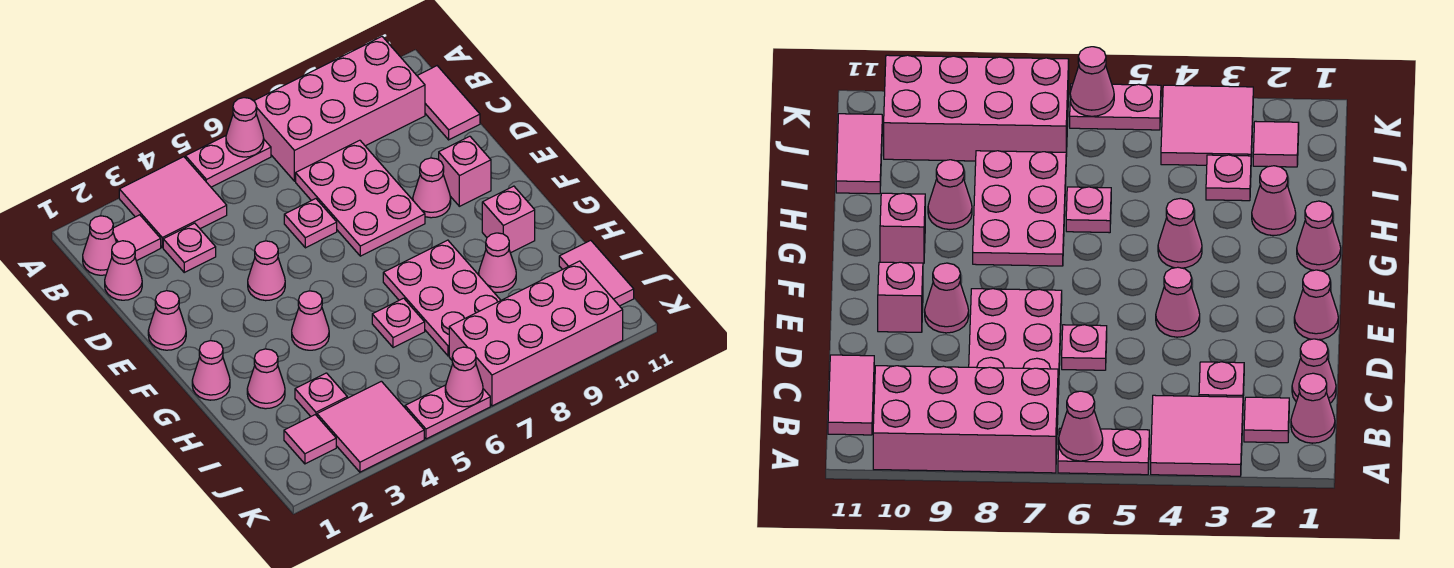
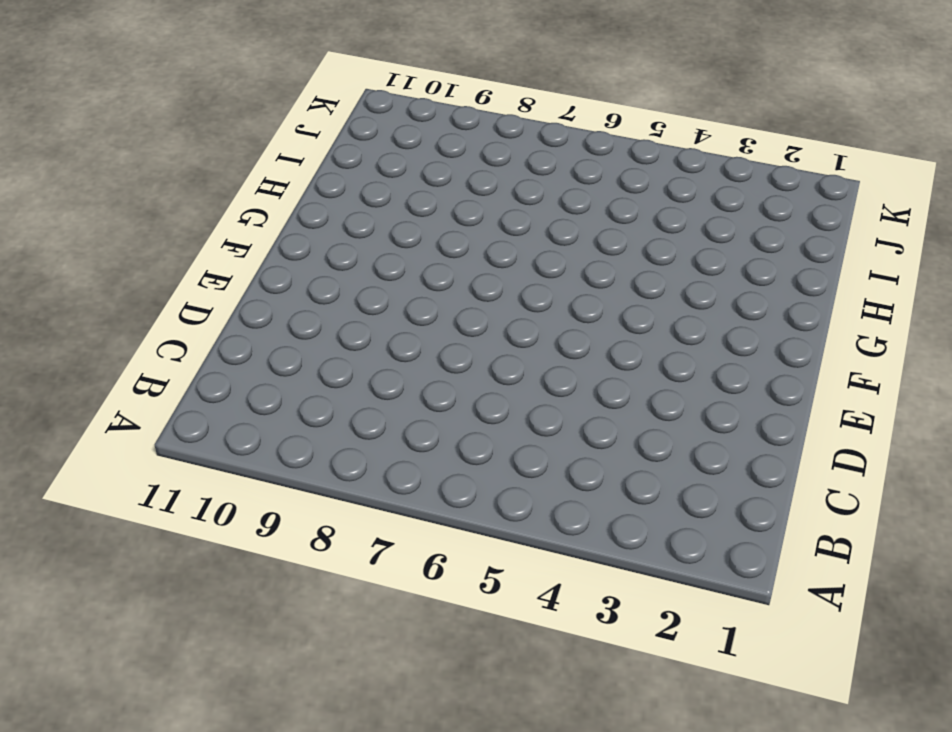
none -> pink 2x2 tile [119,157,227,247]
none -> pink 1x2 plate [186,136,271,187]
none -> pink 2x4 brick [254,37,425,181]

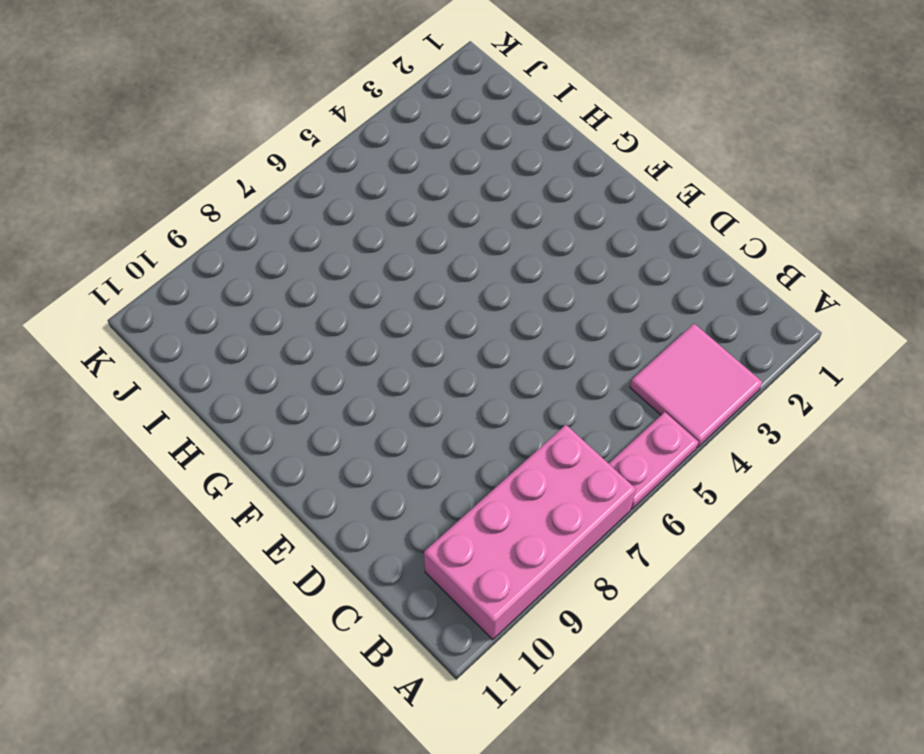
none -> pink 1x1 cone [83,216,116,275]
none -> pink 1x1 tile [113,215,161,261]
none -> pink 1x2 tile [417,66,480,140]

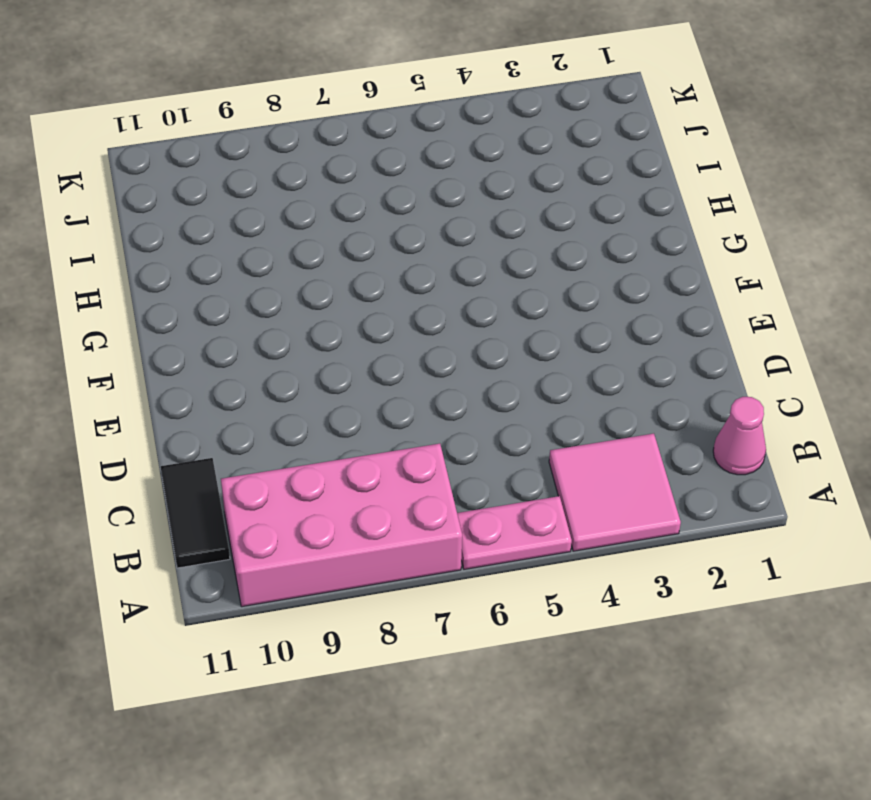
black 1x2 tile [161,458,230,568] -> pink 1x2 tile [417,66,480,140]
none -> pink 1x1 tile [113,215,161,261]
none -> pink 1x1 cone [105,241,142,300]
none -> pink 1x1 plate [163,223,216,272]

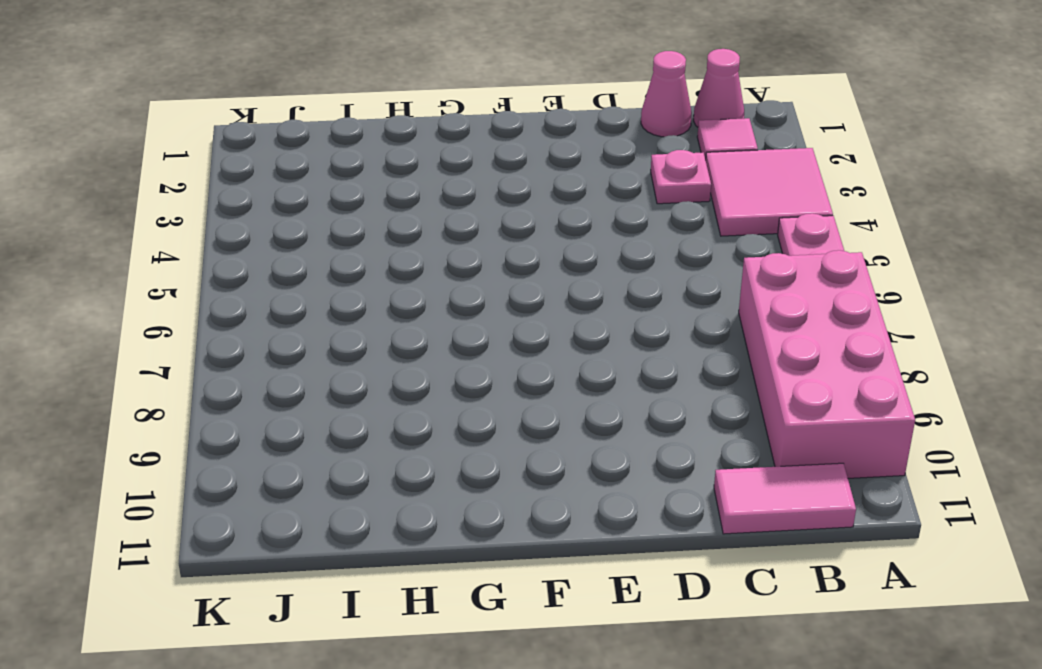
none -> pink 2x3 plate [296,140,425,256]
none -> pink 1x1 plate [284,199,337,248]
none -> pink 1x1 cone [148,291,186,350]

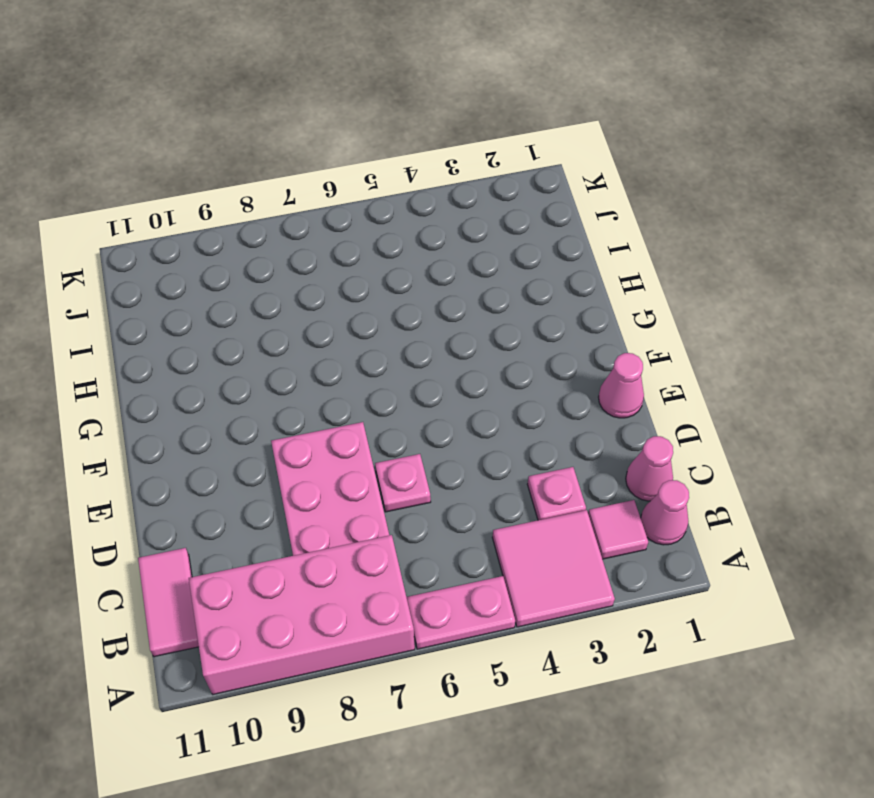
none -> pink 1x1 cone [248,241,285,301]
none -> pink 1x1 cone [413,158,451,218]
none -> pink 1x1 brick [439,136,491,206]

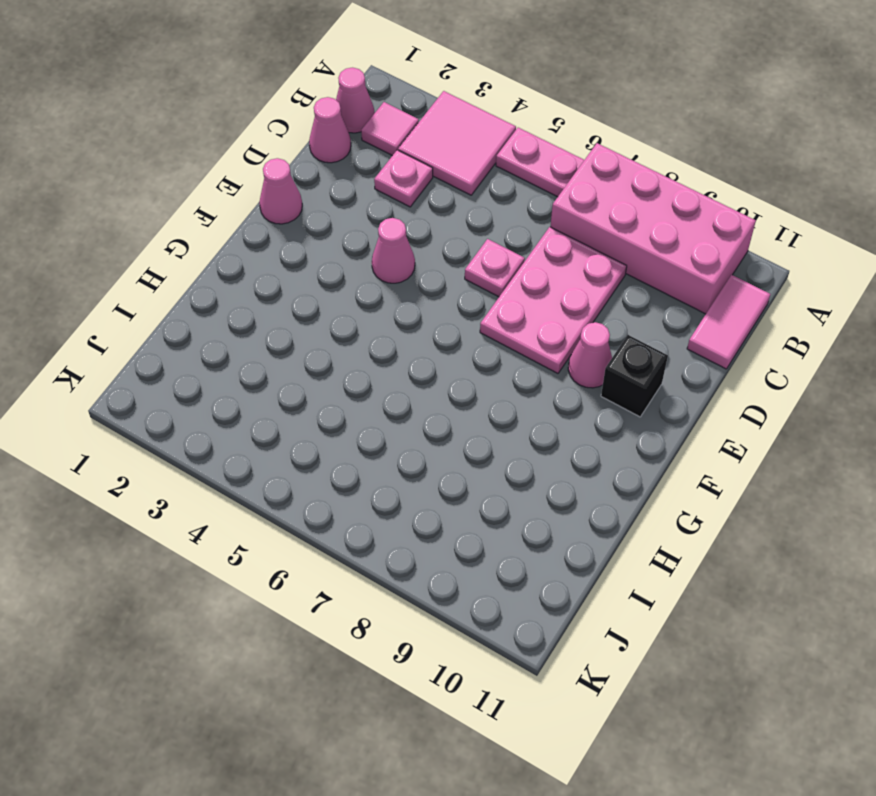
black 1x1 brick [601,335,668,417] -> pink 1x1 brick [439,136,491,206]
none -> pink 1x1 cone [192,340,230,400]
none -> pink 1x1 cone [292,291,329,350]
none -> pink 2x3 plate [383,240,501,356]

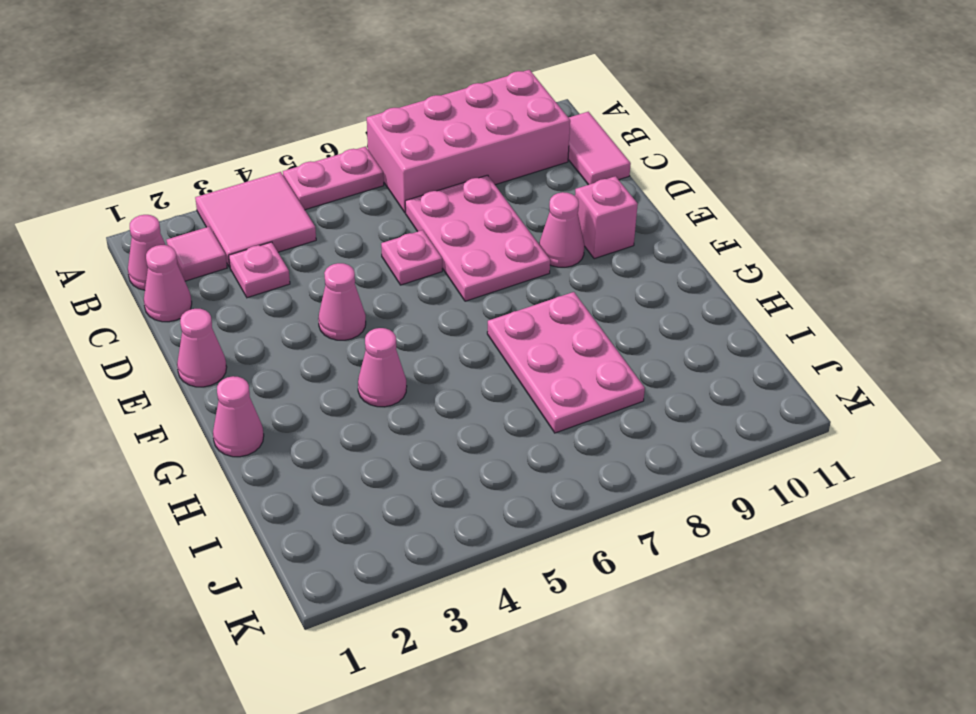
none -> pink 1x1 brick [482,186,535,253]
none -> pink 1x1 cone [247,349,285,409]
none -> pink 1x1 plate [372,298,425,348]

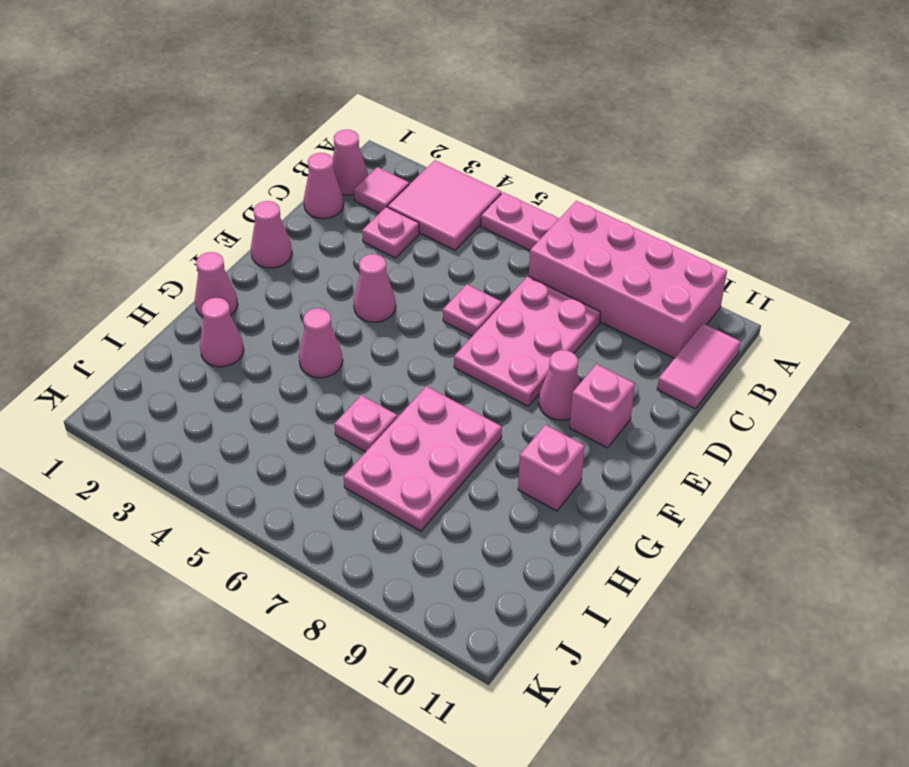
none -> pink 1x1 cone [479,233,516,292]
none -> pink 1x1 plate [295,373,347,416]
none -> pink 1x2 tile [559,240,634,306]

